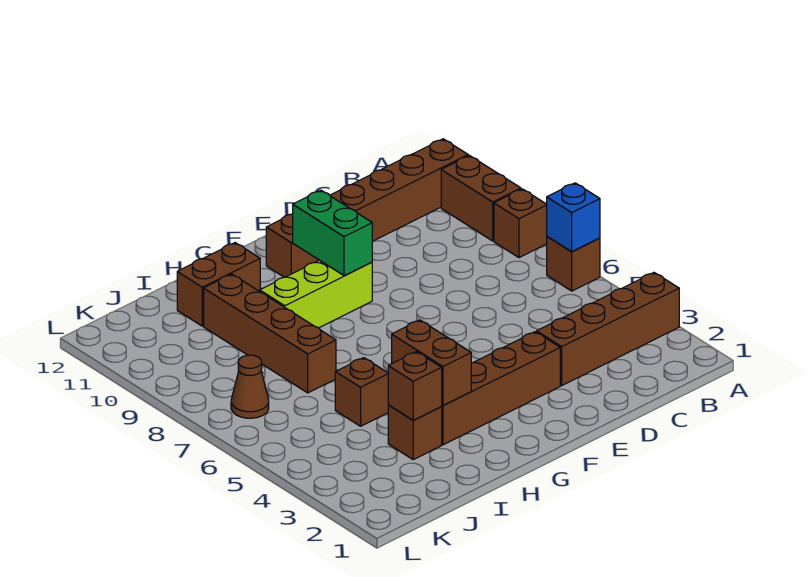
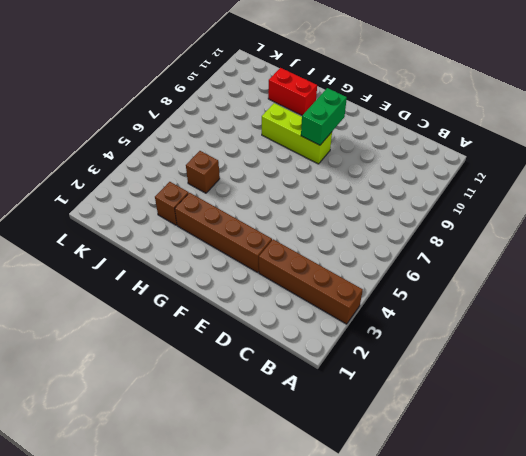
red 1x2 brick [268,68,317,115] -> brown 1x2 brick [177,243,260,326]
none -> brown 1x1 brick [547,237,600,291]
none -> brown 1x1 brick [494,189,547,258]
none -> brown 1x2 brick [441,156,521,241]

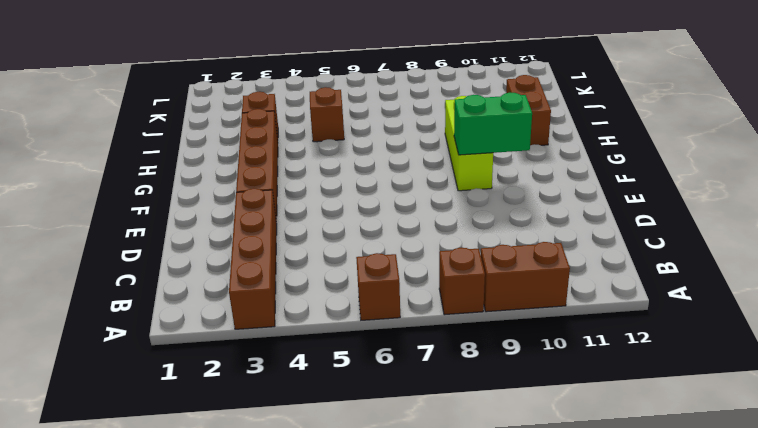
none -> brown 1x6 brick [266,139,468,277]
none -> brown 1x4 brick [204,274,336,393]
none -> brown 1x1 cone [231,355,269,418]

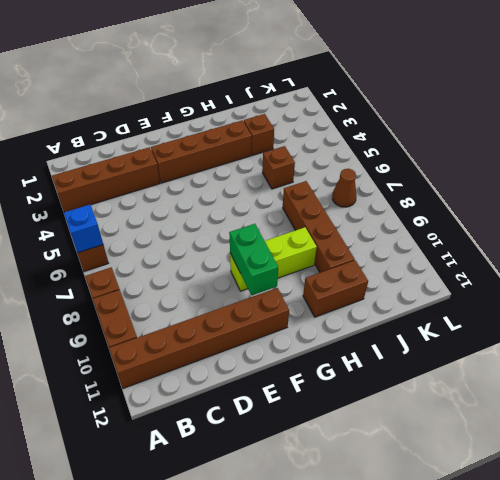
none -> brown 1x2 brick [392,320,471,406]
none -> brown 1x1 brick [388,352,442,420]

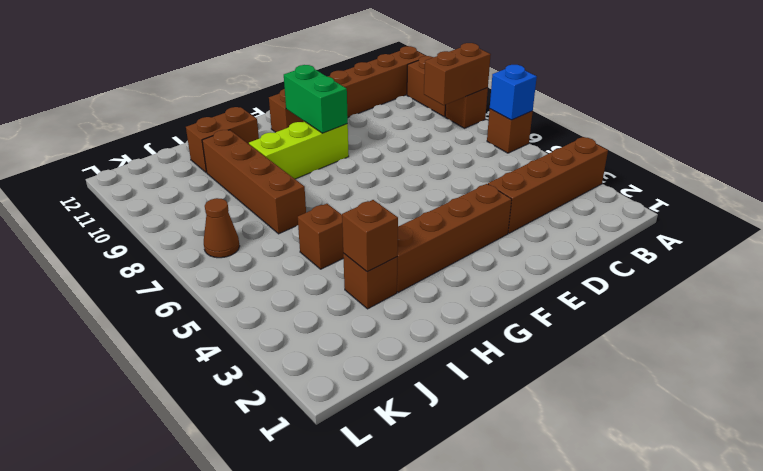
brown 1x2 brick [424,43,491,105] -> brown 1x2 brick turned to [392,320,471,406]

